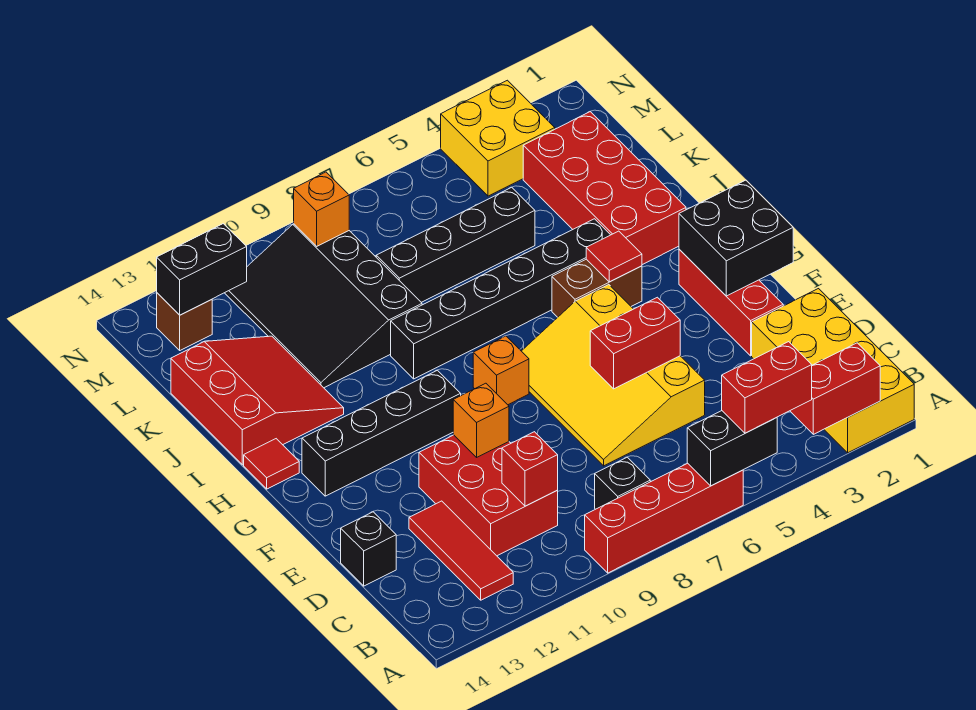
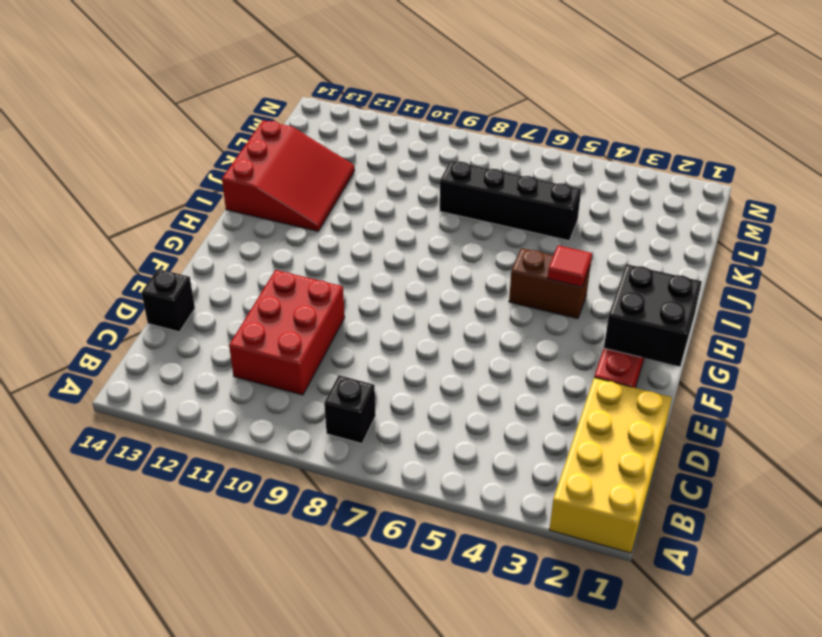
none -> red 1x4 brick [585,463,743,573]
none -> red 1x3 tile [409,501,513,600]
none -> yellow 3x4 slope [522,284,705,466]

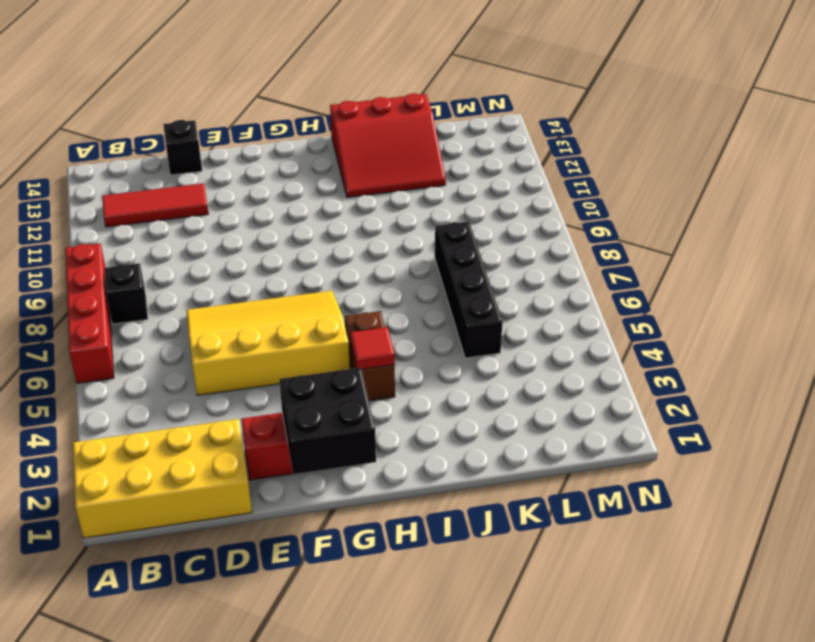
none -> red 2x3 brick [419,435,558,556]
none -> orange 1x1 brick [473,336,529,405]
none -> black 1x4 brick [302,370,461,496]

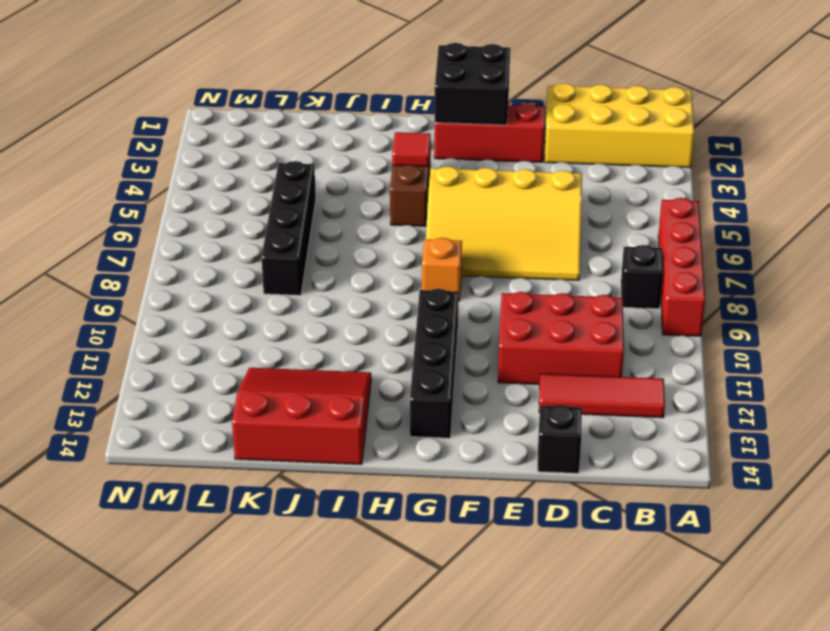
none -> red 1x1 tile [244,439,299,489]
none -> red 2x4 brick [523,112,686,265]
none -> black 1x6 brick [391,219,610,379]

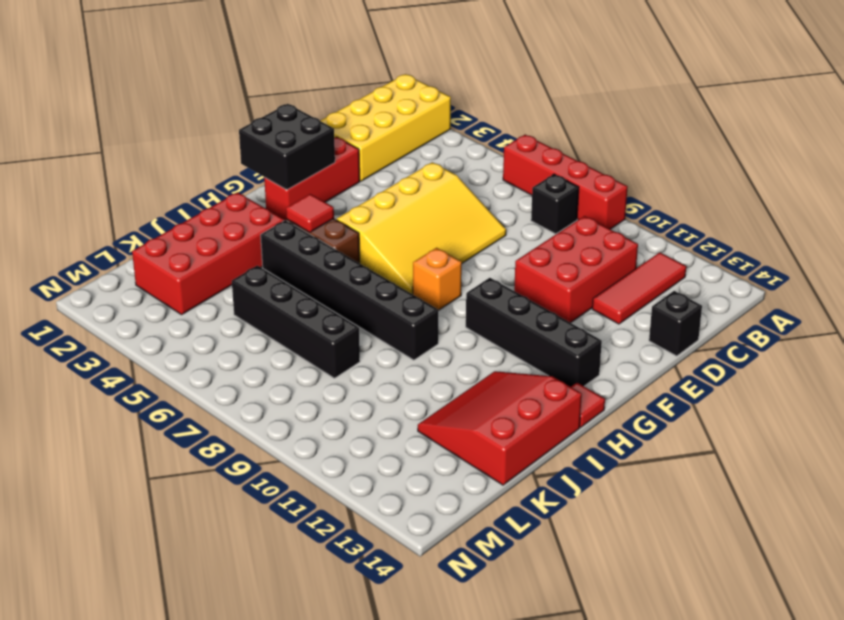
none -> black 3x4 slope [225,224,422,388]
none -> yellow 2x2 brick [441,80,555,196]
none -> brown 1x1 brick [157,293,212,350]

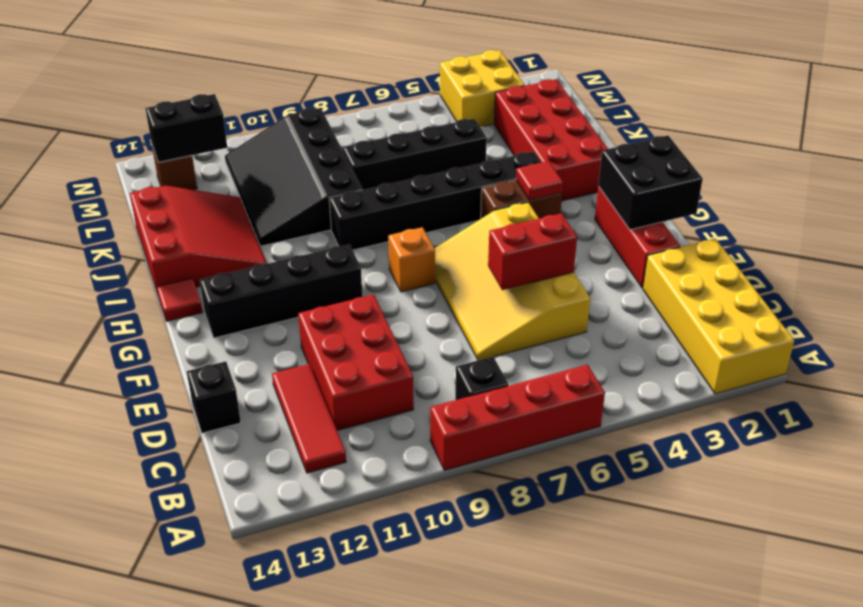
none -> red 1x2 brick [790,343,880,434]
none -> black 1x2 brick [687,411,777,486]
none -> red 1x1 brick [502,432,558,506]

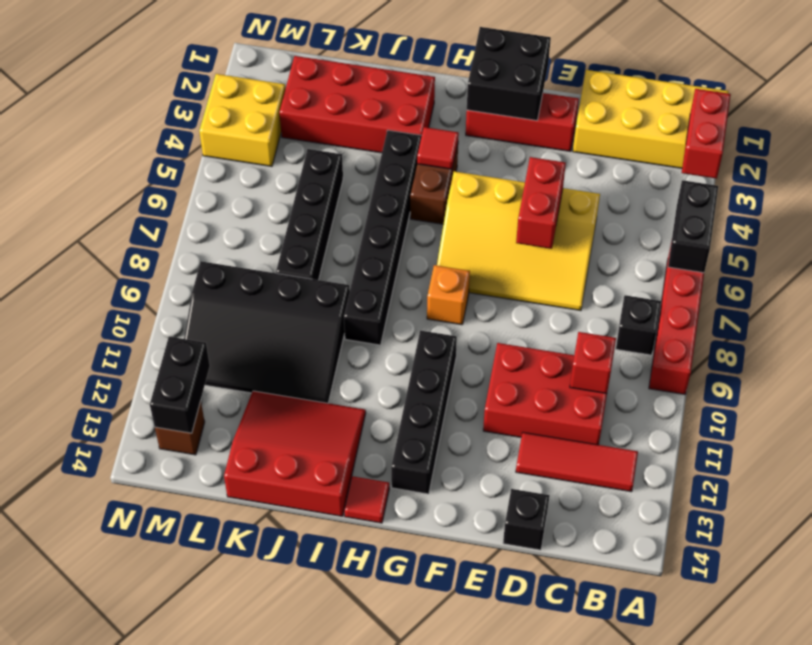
none -> orange 1x1 brick [453,383,509,457]
none -> orange 1x1 brick [294,172,349,246]
none -> red 1x2 brick [722,342,812,433]

